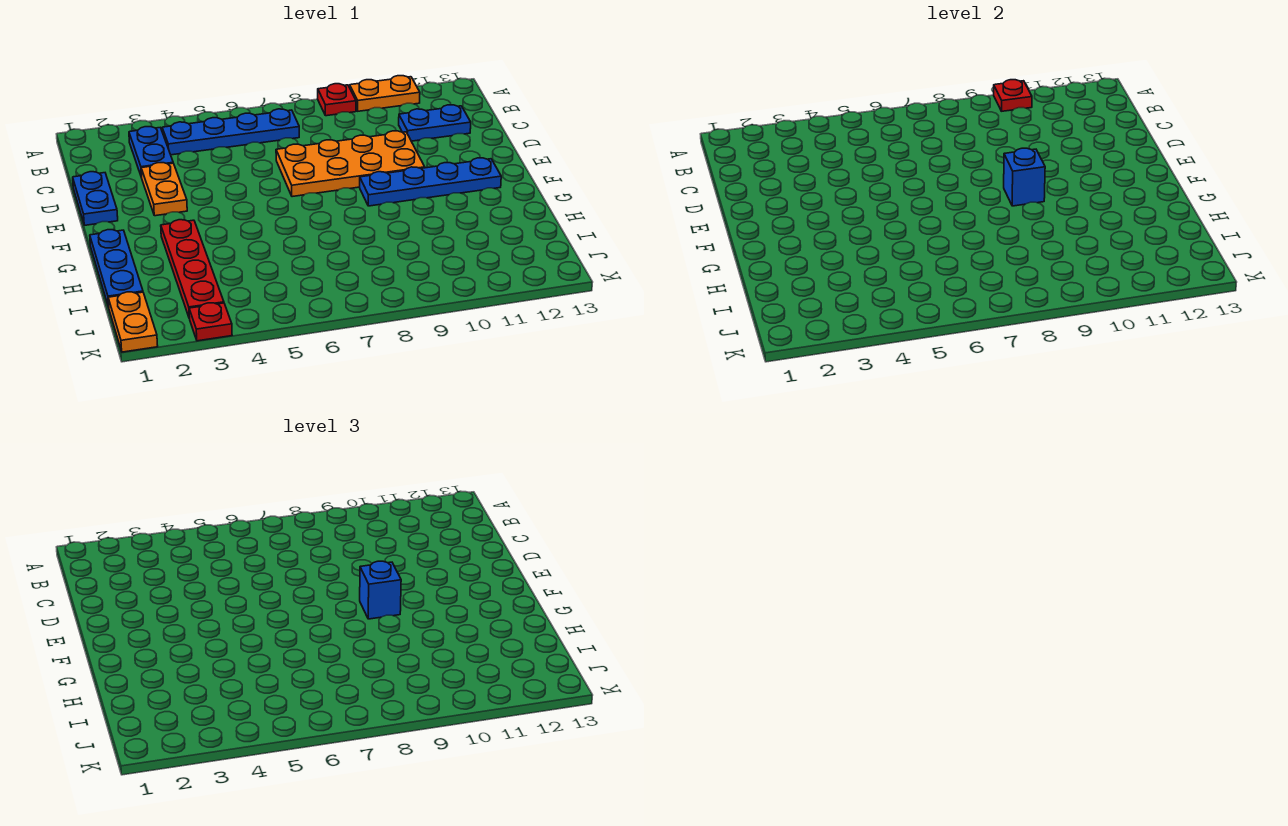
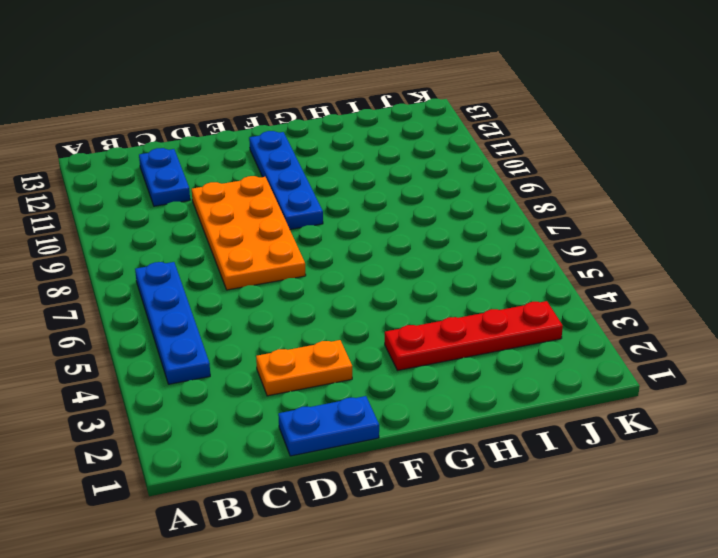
none -> red 1x1 plate [318,84,356,116]
none -> orange 1x2 plate [350,76,420,111]
none -> blue 1x2 plate [129,127,173,178]

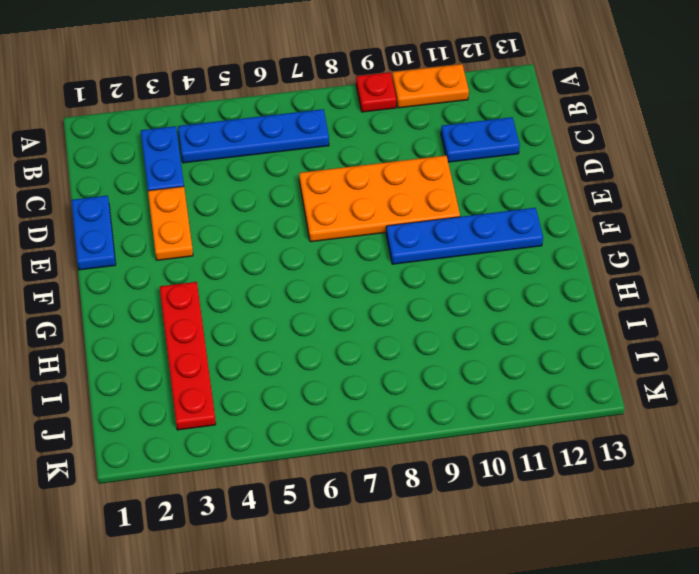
none -> blue 1x3 plate [90,230,143,307]
none -> orange 1x2 plate [108,292,158,352]
none -> red 1x1 plate [189,303,232,341]

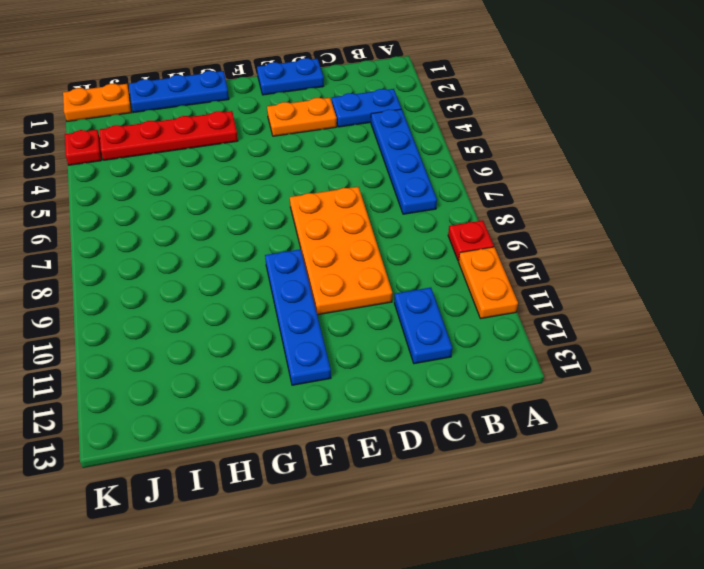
none -> red 1x1 plate [994,80,1032,111]
none -> blue 1x1 brick [1004,148,1045,206]
none -> blue 1x1 brick [360,561,401,619]

